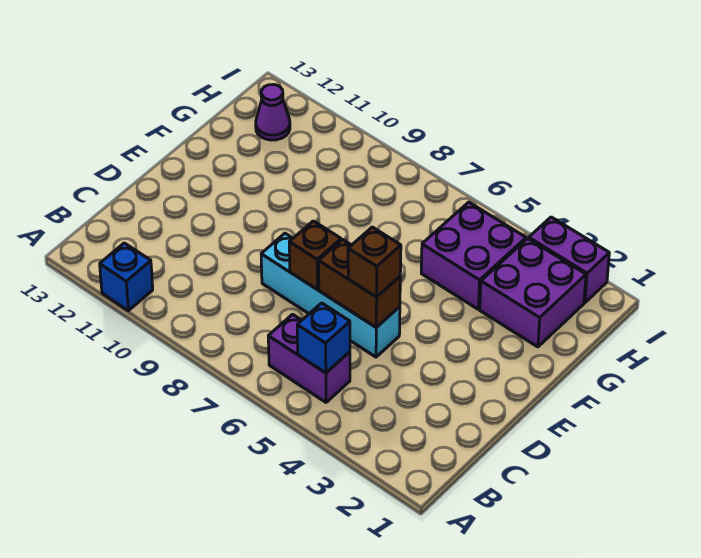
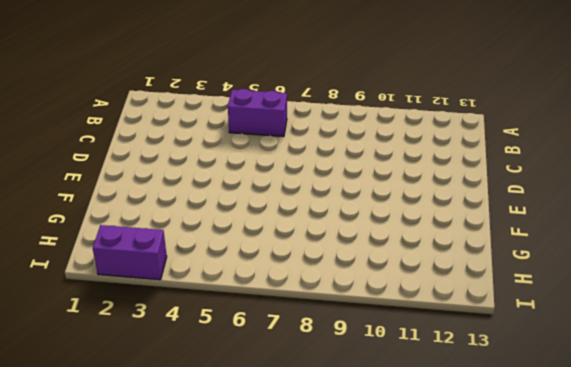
none -> blue 1x1 brick [100,243,153,311]
none -> cyan 1x4 brick [261,233,400,357]

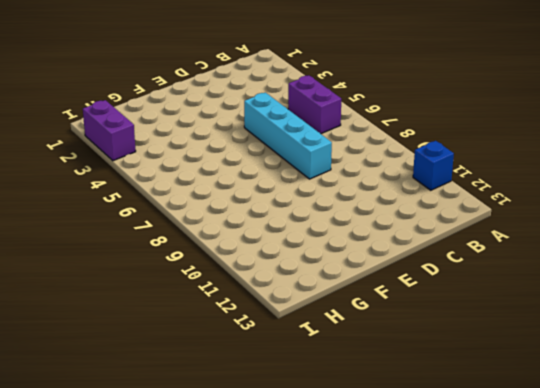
none -> purple 2x2 brick [480,238,586,347]
none -> purple 2x2 brick [421,202,526,309]

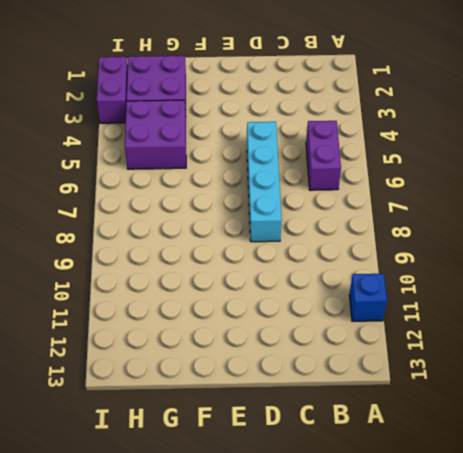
none -> purple 1x1 cone [256,85,290,140]
none -> blue 1x1 brick [297,303,350,373]

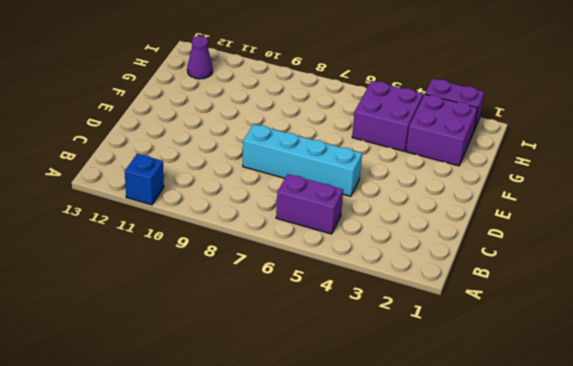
none -> blue 1x1 brick [297,303,350,373]
none -> brown 1x2 brick [319,240,400,327]

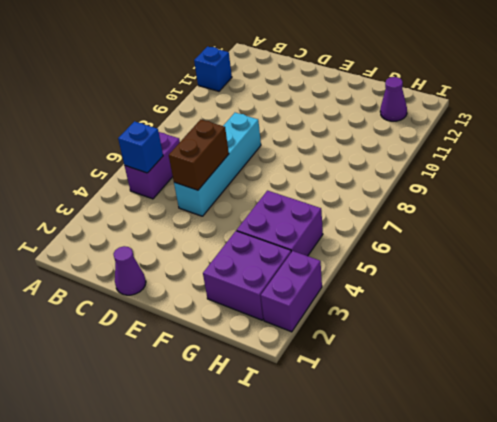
purple 1x1 cone [114,246,146,295] -> none
none -> brown 1x1 brick [289,221,341,289]
none -> brown 1x1 brick [348,227,401,297]

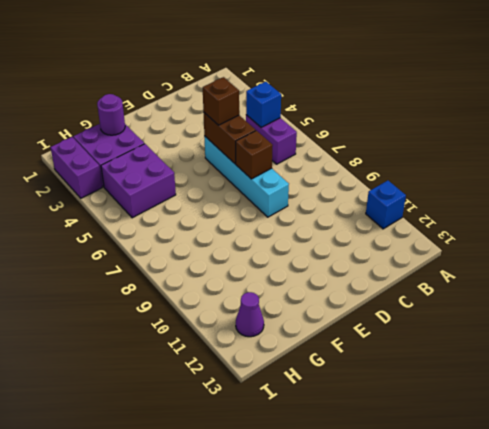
purple 1x1 round brick [97,94,125,135] -> none

